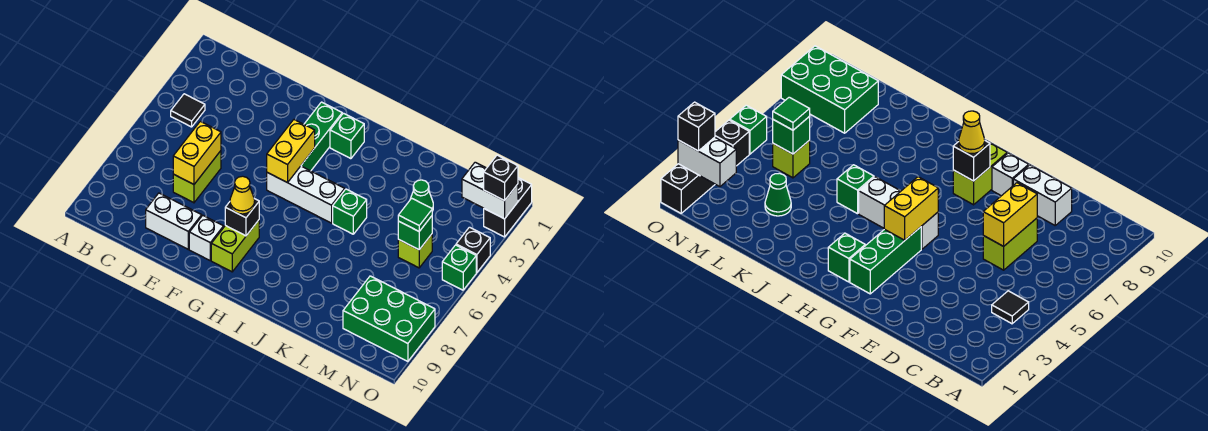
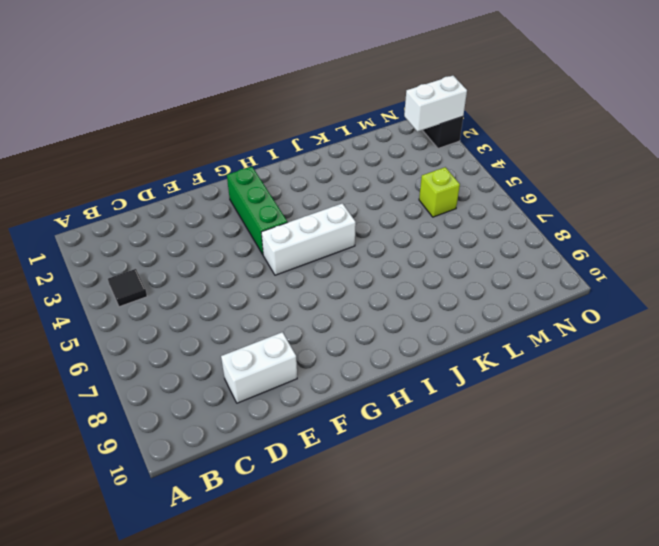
none -> lime 1x2 brick [173,151,221,203]
none -> white 1x1 brick [189,215,224,260]
none -> lime 1x2 brick [211,220,259,272]

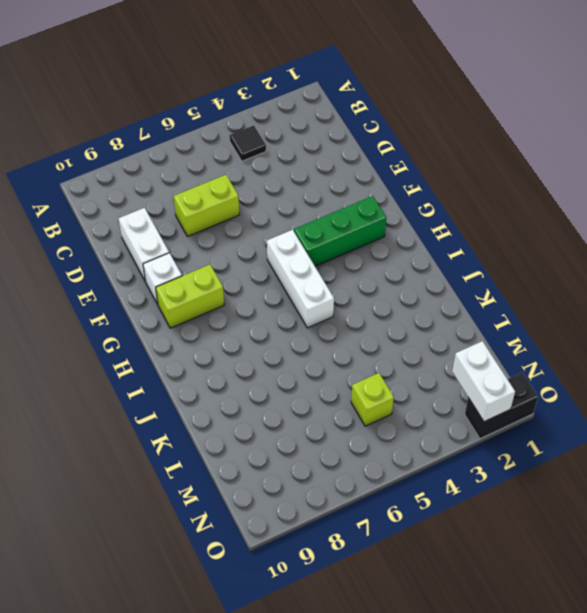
none -> green 1x1 brick [330,113,364,159]
none -> green 1x1 brick [333,189,367,234]
none -> green 1x1 cone [410,180,433,211]

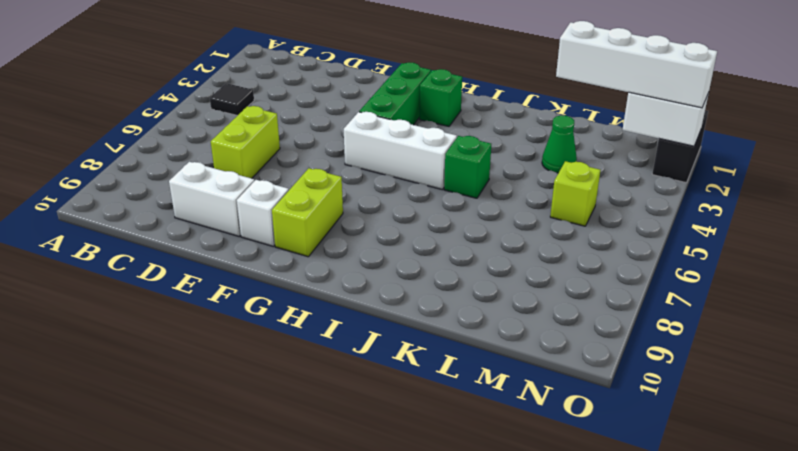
white 1x4 brick [556,21,717,108] -> black 1x1 brick [484,155,518,201]
none -> green 2x3 brick [343,276,435,361]
none -> black 1x1 brick [456,227,490,272]
none -> green 1x1 brick [442,245,476,290]

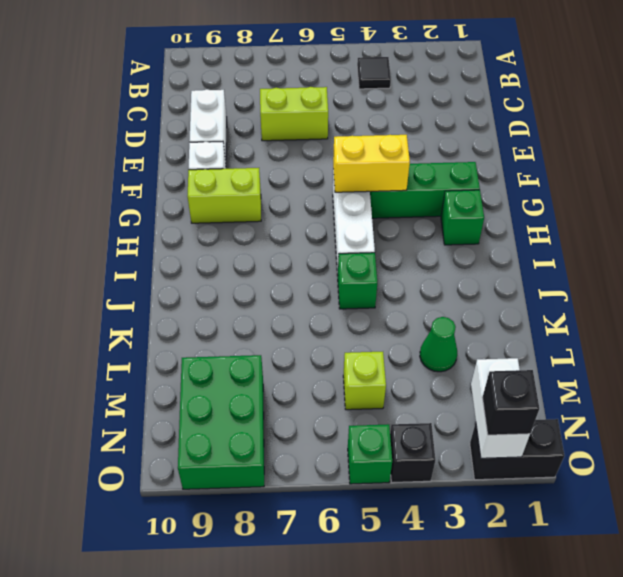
none -> yellow 1x2 brick [173,121,221,184]
none -> black 1x1 brick [225,199,259,236]
none -> green 1x1 brick [398,216,432,250]

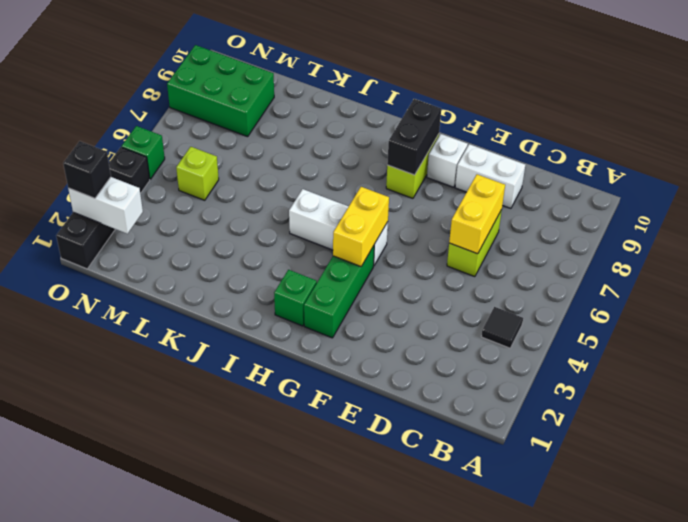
black 1x2 brick [387,99,441,175] -> black 1x1 brick [225,199,259,236]
none -> green 1x1 brick [333,189,367,234]
none -> green 1x1 cone [410,180,433,211]
none -> green 1x1 brick [398,216,432,250]

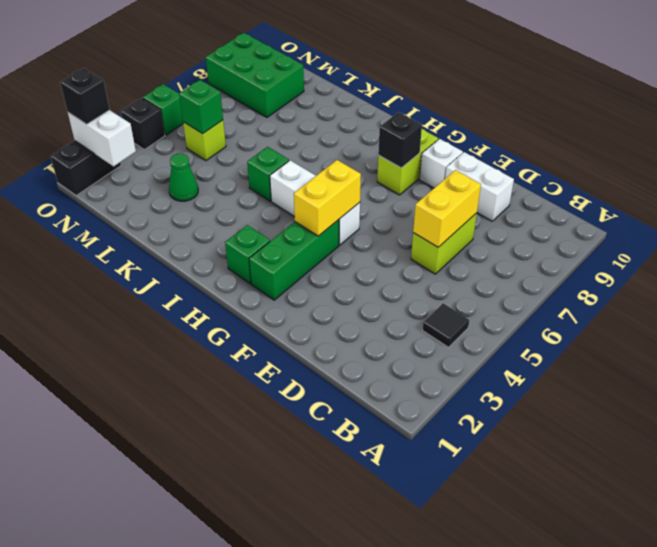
none -> yellow 1x1 cone [230,176,255,214]
none -> green 1x1 tile [398,198,432,231]

